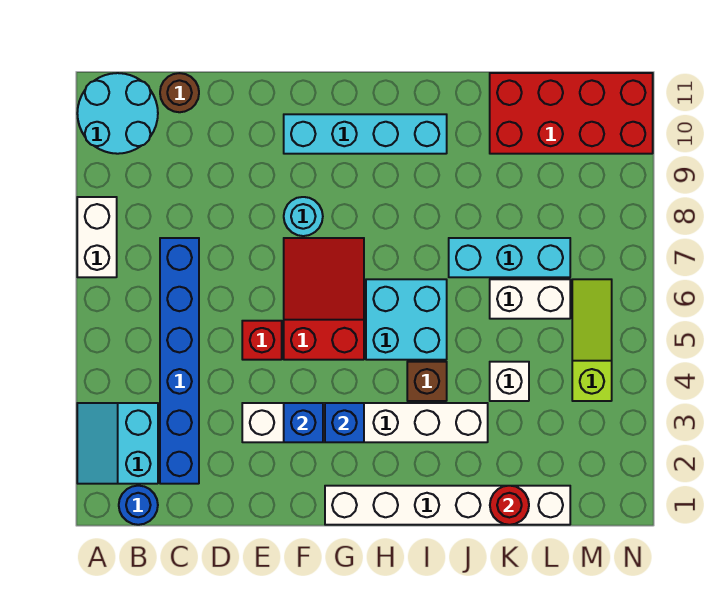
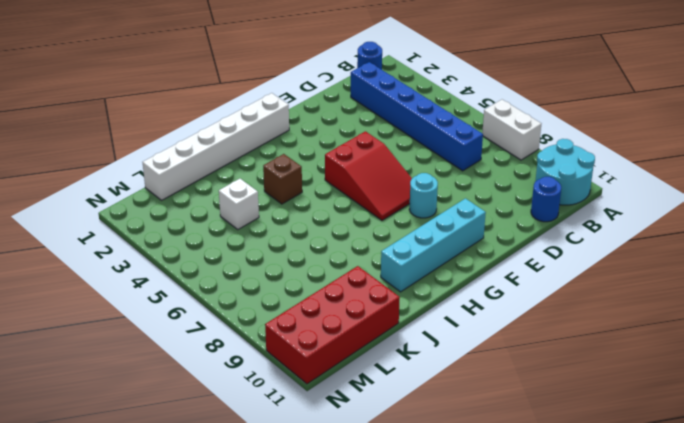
blue 1x1 round brick [531,177,561,222] -> brown 1x1 round brick [160,73,199,112]
none -> cyan 2x2 slope [77,403,158,484]
none -> white 1x6 brick [242,403,488,442]
none -> red 1x1 brick [242,321,282,360]

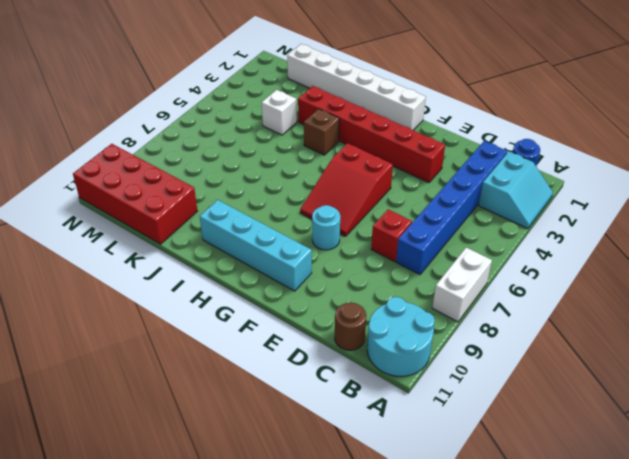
red 1x1 brick [371,209,412,261] -> red 1x1 brick moved to [242,321,282,360]
red 1x6 brick [298,86,445,183] -> white 1x6 brick [242,403,488,442]
none -> cyan 2x2 brick [366,279,447,360]
none -> cyan 1x3 brick [449,238,570,277]
none -> white 1x2 brick [490,279,570,319]

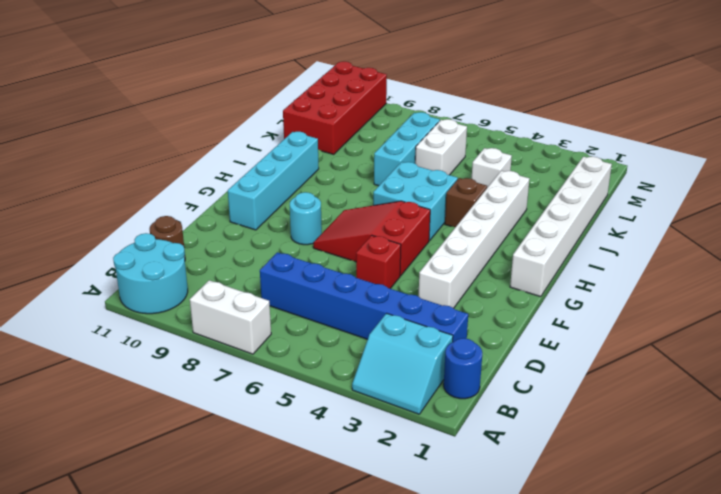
none -> lime 1x3 slope [572,279,612,401]
none -> blue 1x1 brick [284,403,323,442]
none -> blue 1x1 brick [325,403,364,442]

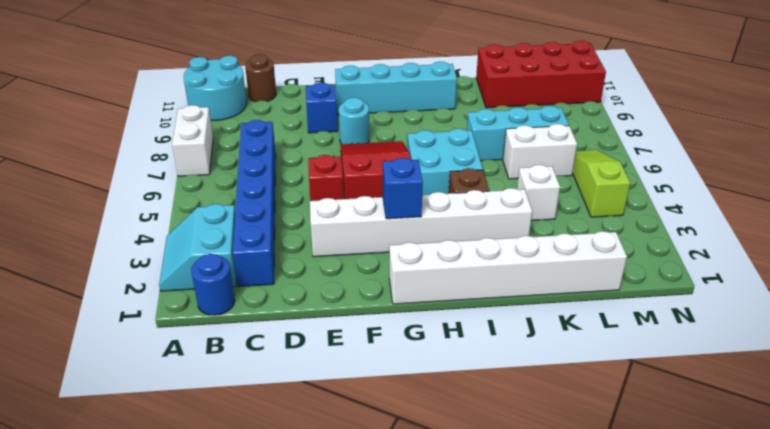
blue 1x1 brick [306,83,338,133] -> blue 1x1 brick moved to [284,403,323,442]
none -> red 1x1 round brick [490,486,529,525]

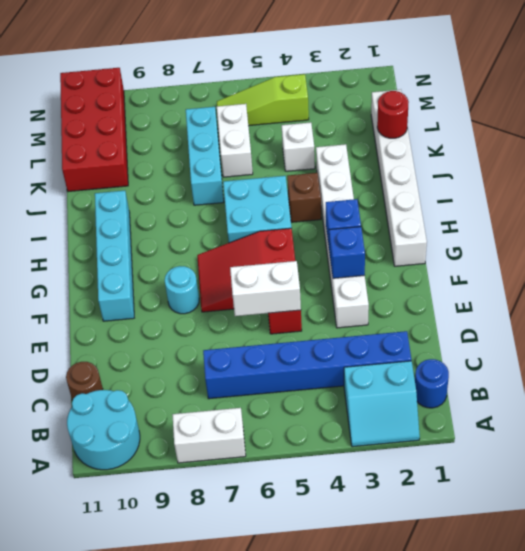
white 1x2 brick [230,261,301,316] -> none

